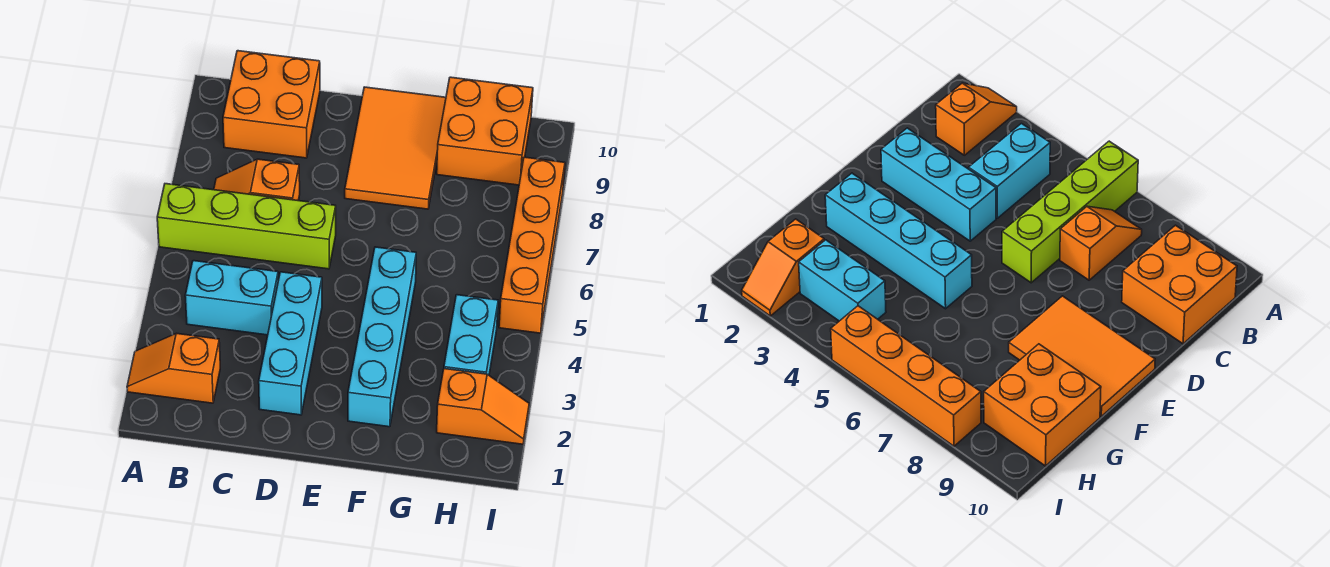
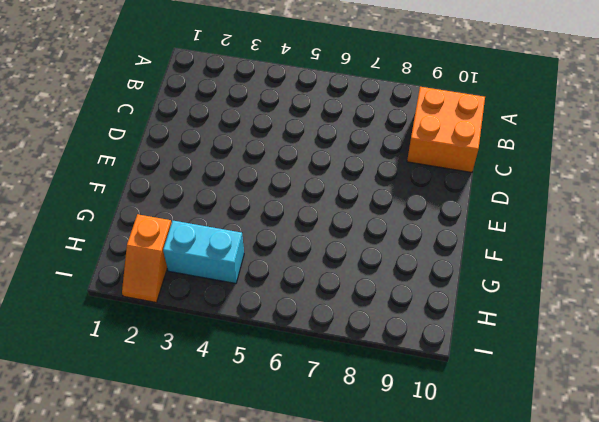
none -> orange 1x2 slope [127,333,220,403]
none -> lime 1x4 brick [157,184,336,269]
none -> cyan 1x2 brick [185,261,278,335]

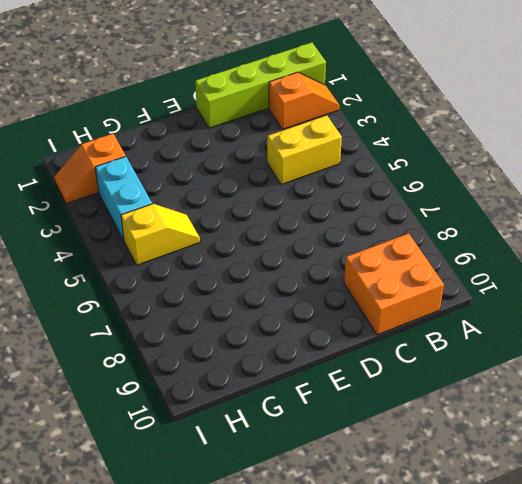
lime 1x4 brick [195,43,326,128] -> lime 1x4 brick moved to [157,184,336,269]
yellow 1x2 brick [267,115,342,184] -> cyan 1x2 brick [185,261,278,335]
yellow 1x2 slope [121,204,200,265] -> none
none -> orange 1x2 slope [214,159,300,200]
none -> cyan 1x3 brick [259,272,322,415]
none -> orange 2x3 tile [345,87,446,209]

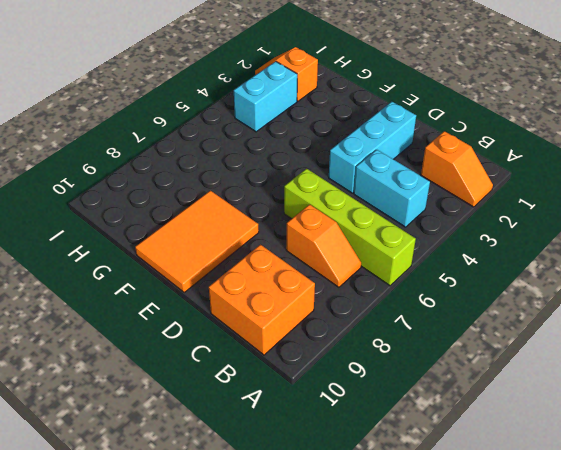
none -> cyan 1x4 brick [348,247,416,427]
none -> orange 2x2 brick [437,77,533,185]
none -> orange 1x4 brick [499,157,565,333]

